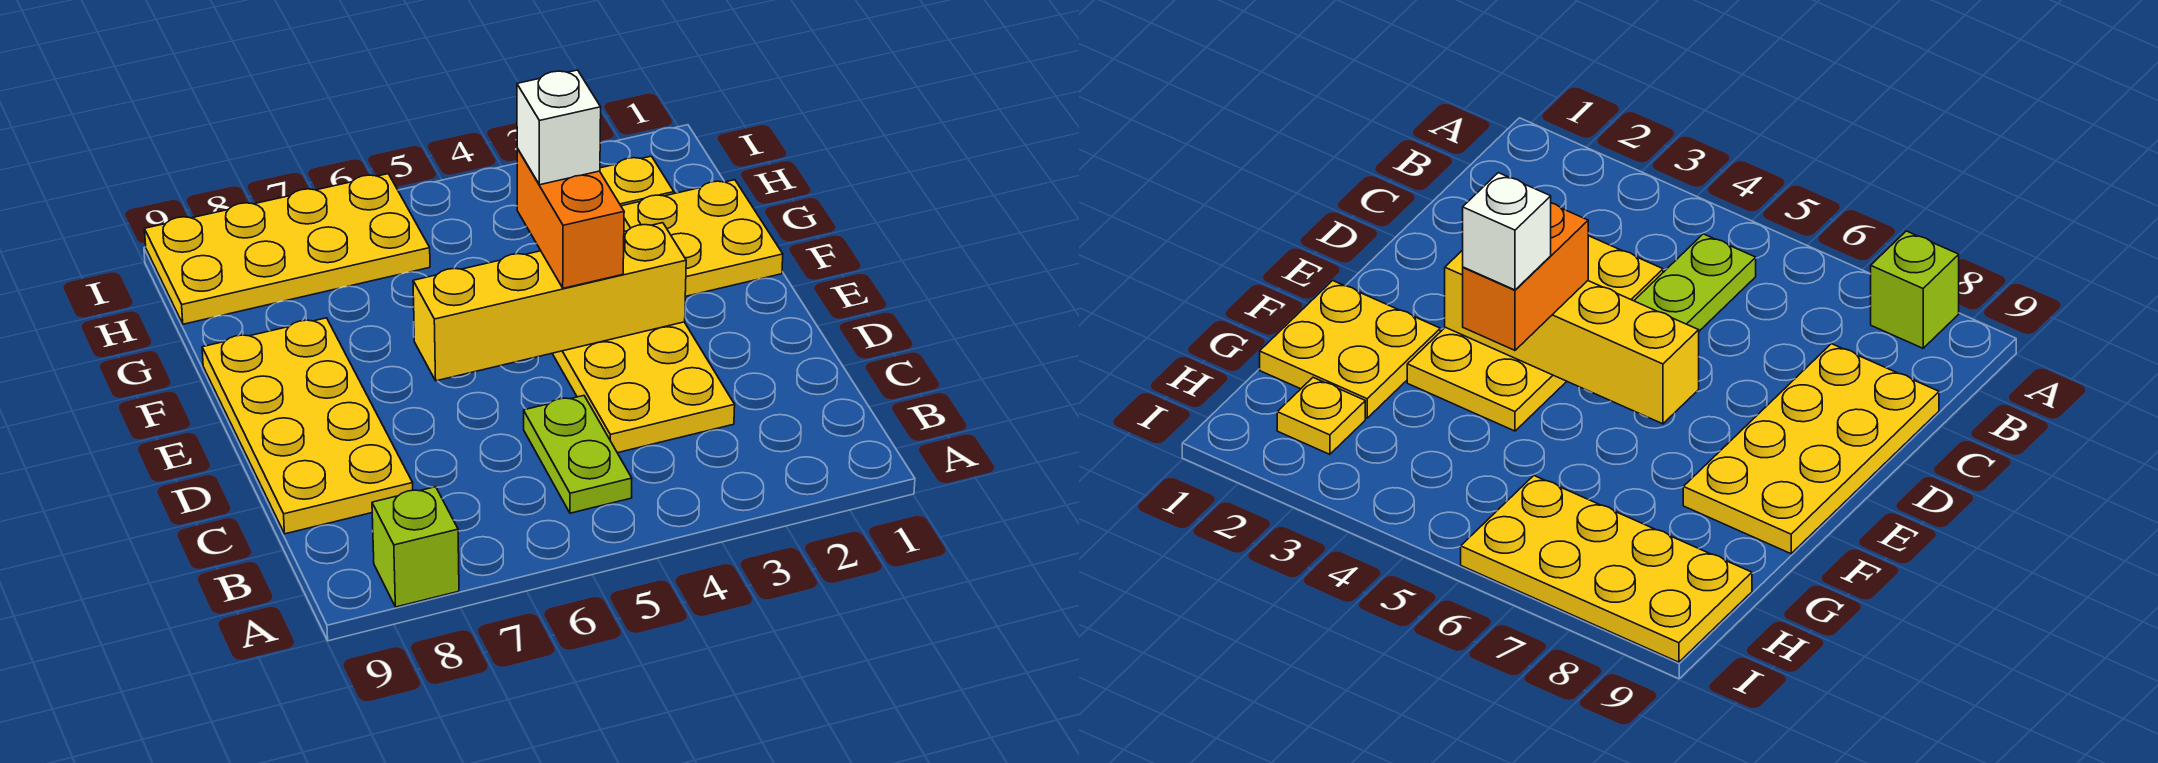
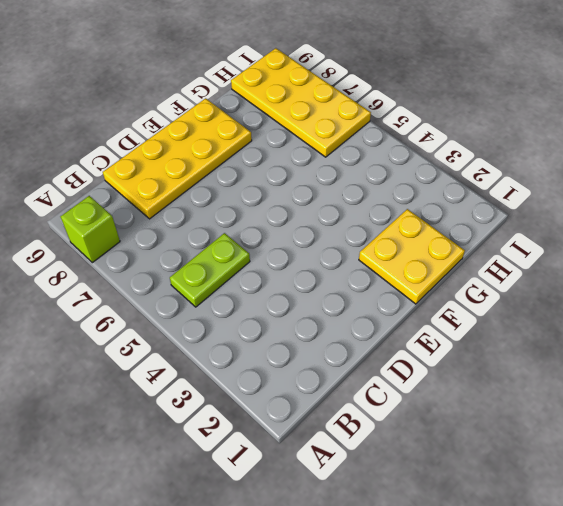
none -> yellow 2x4 plate [552,322,735,453]
none -> yellow 1x1 plate [600,156,674,206]

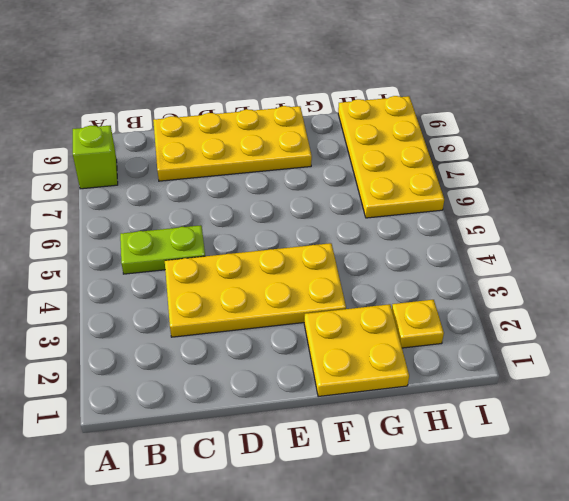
none -> yellow 1x4 brick [413,223,686,381]
none -> orange 1x2 brick [517,148,624,288]

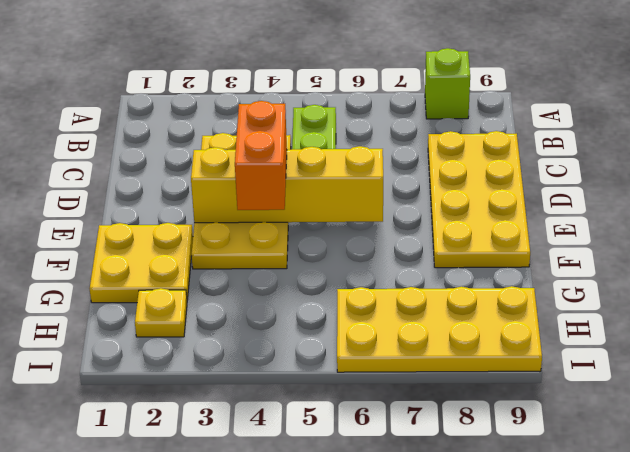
none -> white 1x1 brick [517,70,601,185]

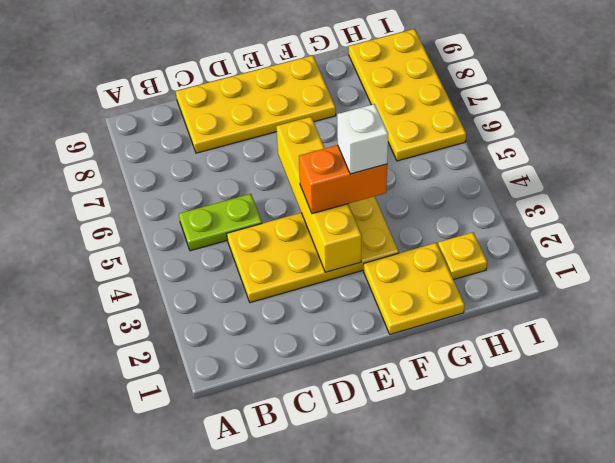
none -> lime 1x1 brick [372,487,459,607]

